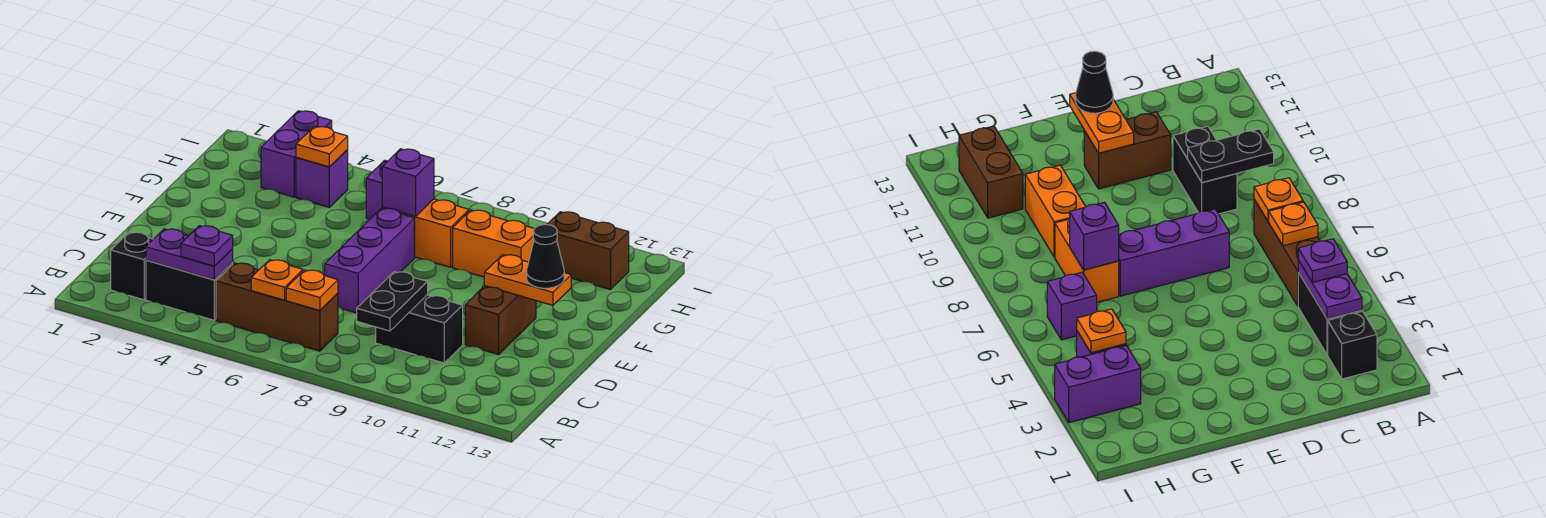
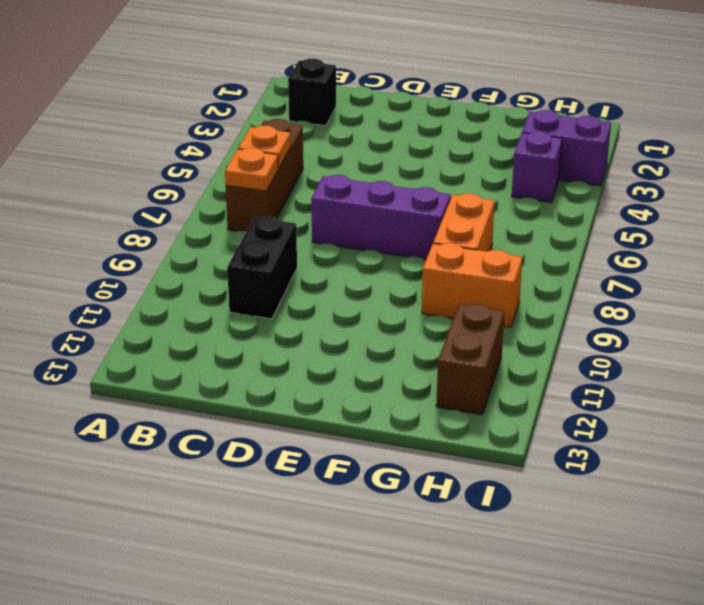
orange 1x2 brick [422,243,522,327] -> orange 1x2 brick turned to [453,210,534,277]
none -> black 1x2 brick [146,260,233,320]
none -> brown 1x2 brick [465,286,536,355]
none -> purple 1x1 brick [366,160,388,219]

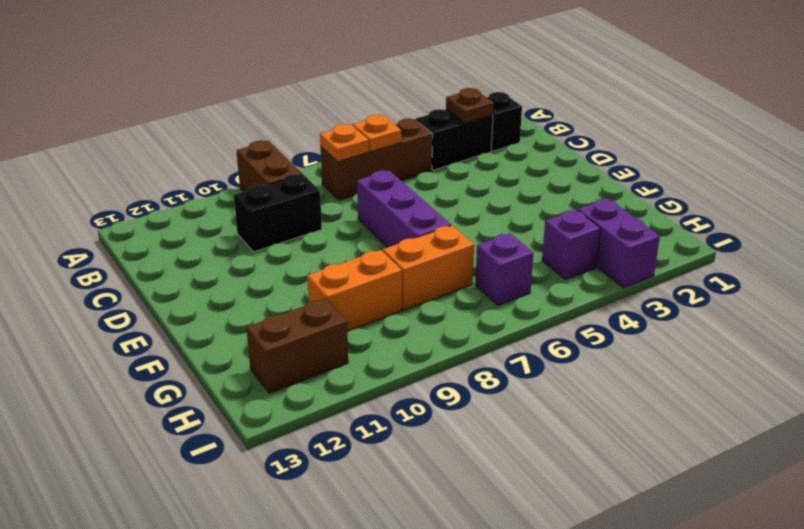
brown 1x2 brick [236,140,302,192] -> brown 1x2 brick moved to [465,286,536,355]
brown 1x1 plate [446,88,494,123] -> purple 1x2 plate [146,229,233,280]
none -> black 1x2 plate [357,272,428,331]
none -> orange 1x2 plate [484,255,571,305]
none -> purple 1x1 brick [382,149,434,216]

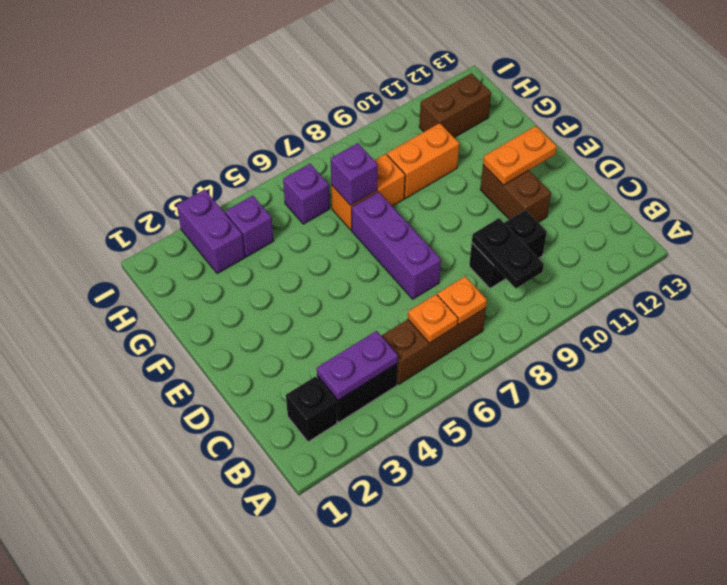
none -> orange 1x1 plate [296,126,348,167]
none -> purple 1x1 plate [181,226,233,266]
none -> black 1x1 cone [527,224,564,288]

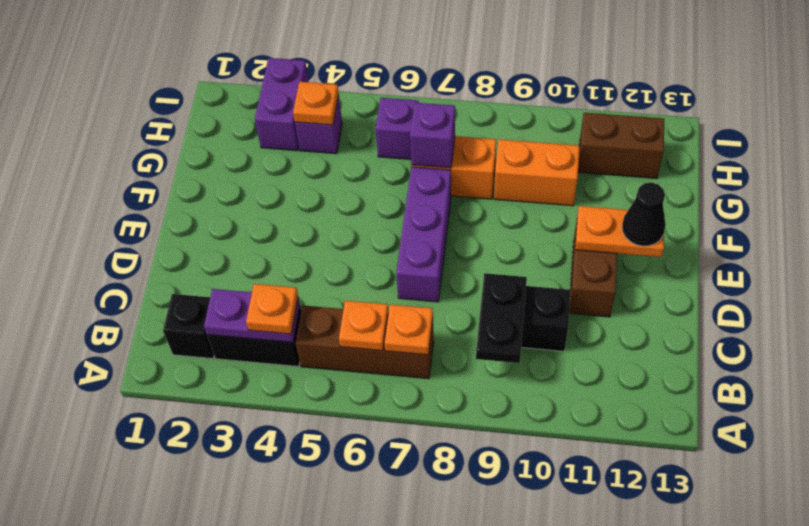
orange 1x1 plate [246,284,298,334] -> purple 1x1 plate [181,226,233,266]

